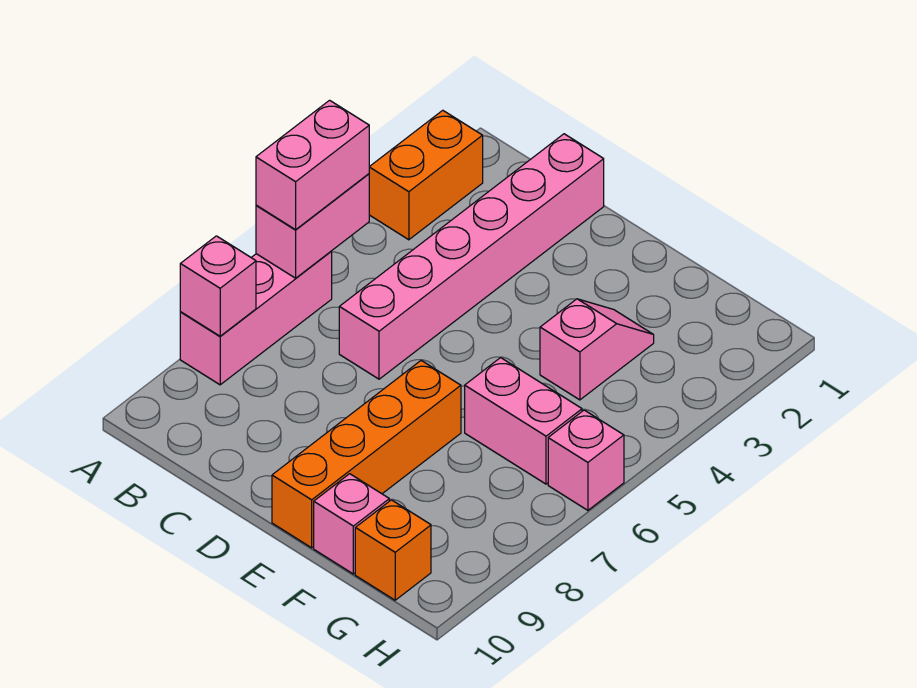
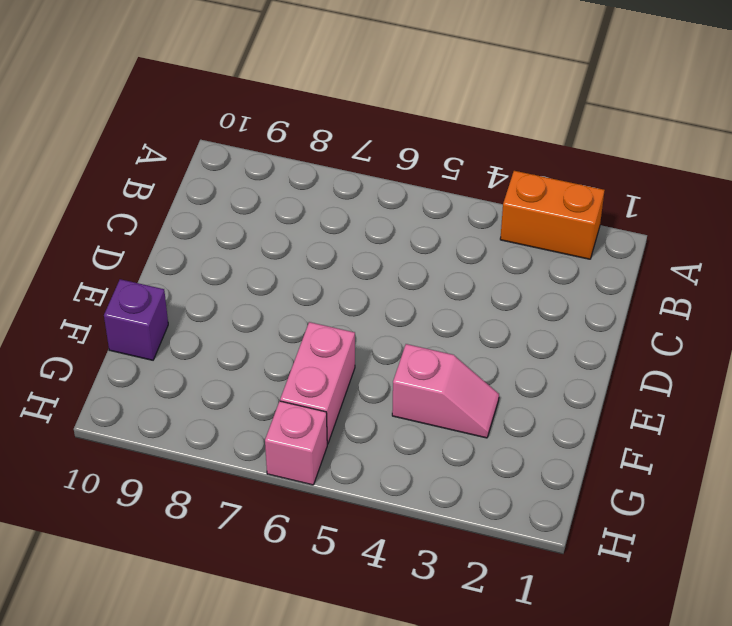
purple 1x1 brick [104,279,168,360] -> pink 1x1 brick [314,474,389,574]
none -> pink 1x3 brick [180,252,332,385]
none -> pink 1x6 brick [339,134,604,379]
none -> orange 1x4 brick [272,361,461,548]

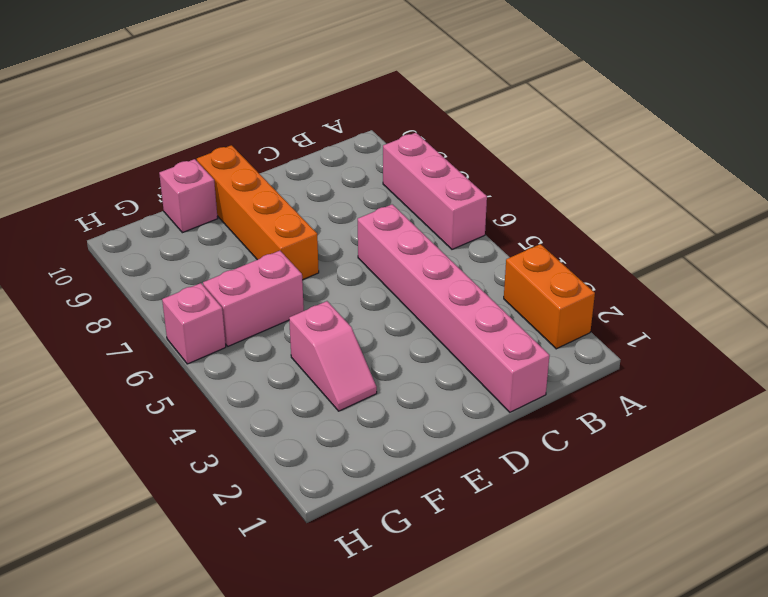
none -> orange 1x1 brick [355,500,431,600]
none -> pink 1x2 brick [256,174,369,278]
none -> pink 1x1 brick [180,236,256,336]

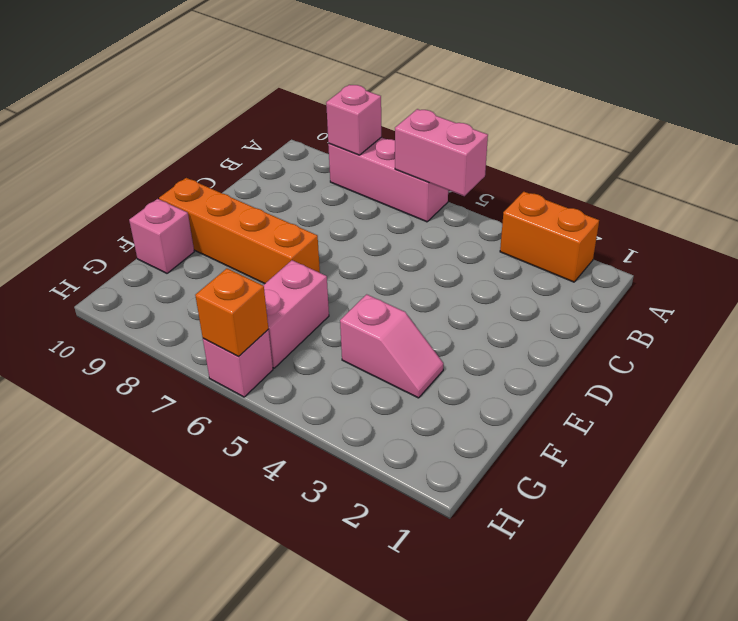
orange 1x1 brick [195,269,268,356] -> orange 1x1 brick moved to [355,500,431,600]
none -> pink 1x6 brick [339,134,604,379]
none -> pink 1x2 brick [256,100,369,230]

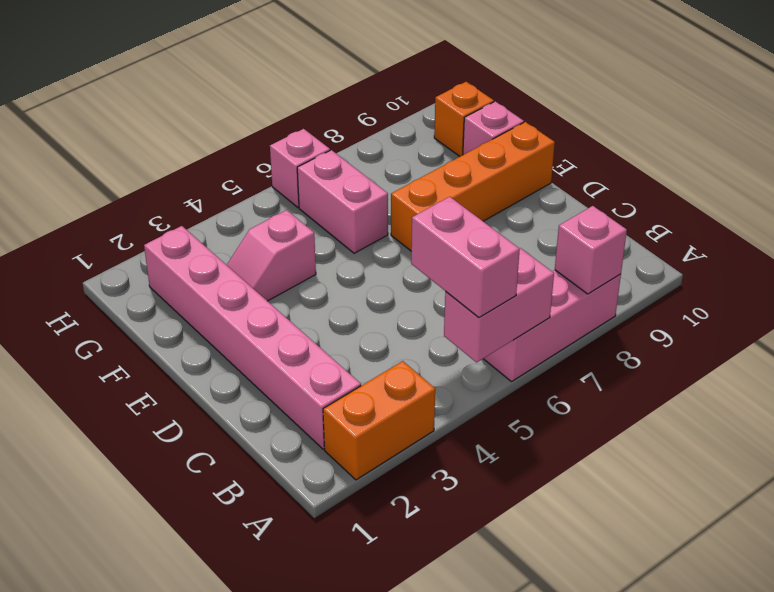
pink 1x2 brick [411,197,520,317] -> pink 1x2 brick turned to [256,100,369,230]
pink 1x6 brick [144,226,361,449] -> pink 1x6 brick turned to [339,134,604,379]

